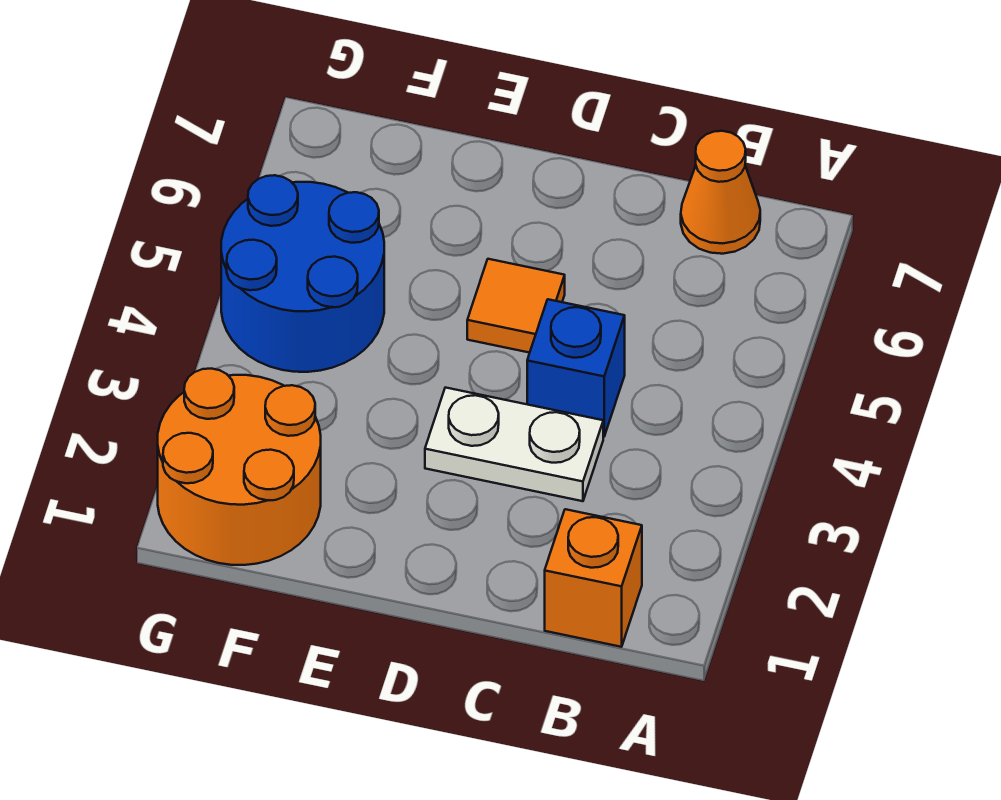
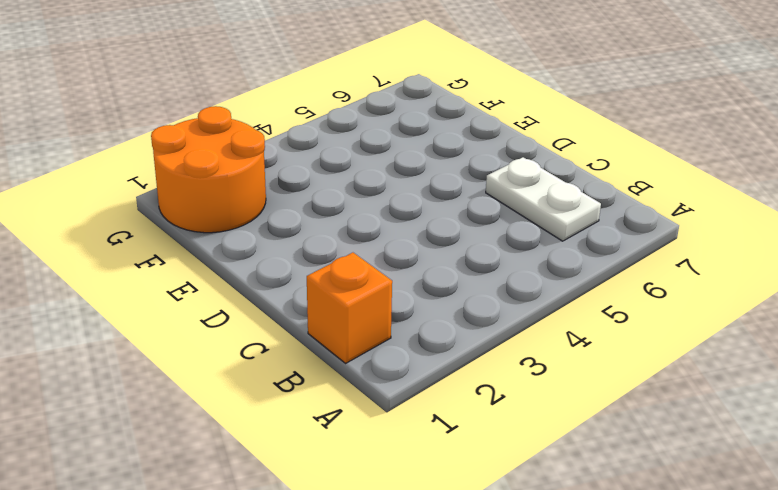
white 1x2 plate [486,157,601,241] -> white 1x2 plate moved to [425,388,603,501]
none -> orange 1x1 cone [681,131,760,254]
none -> blue 1x1 brick [527,299,625,437]

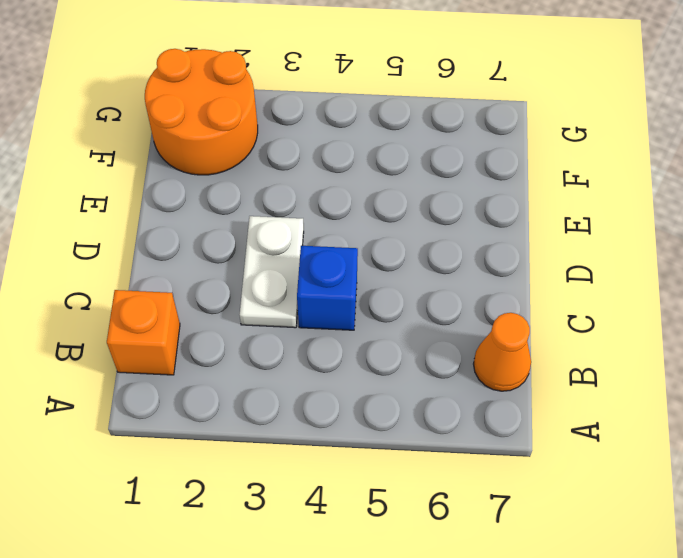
none -> orange 1x1 tile [467,259,565,353]
none -> blue 2x2 round brick [221,175,384,372]

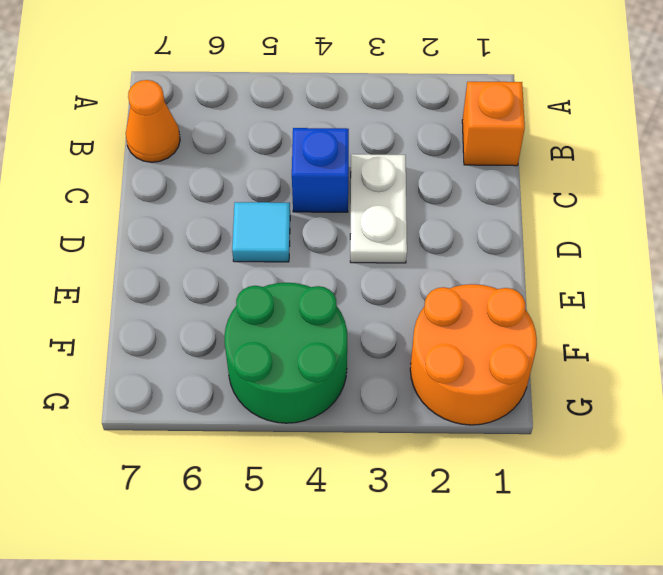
cyan 1x1 tile [232,202,290,262] -> orange 1x1 tile [467,259,565,353]
green 2x2 round brick [224,283,347,423] -> blue 2x2 round brick [221,175,384,372]

